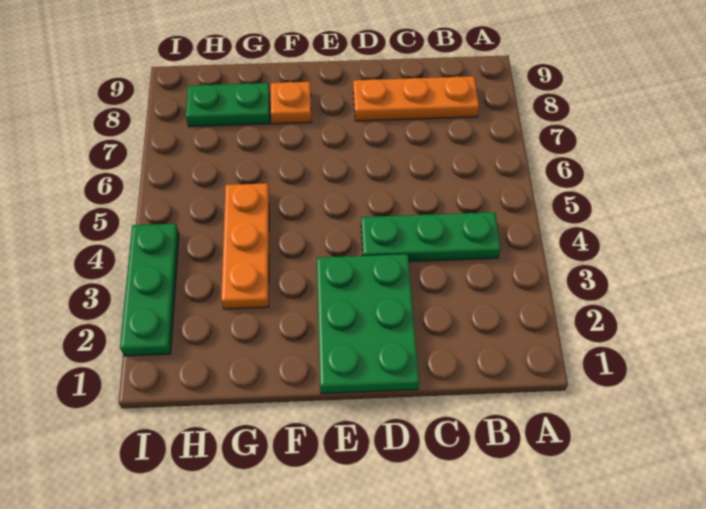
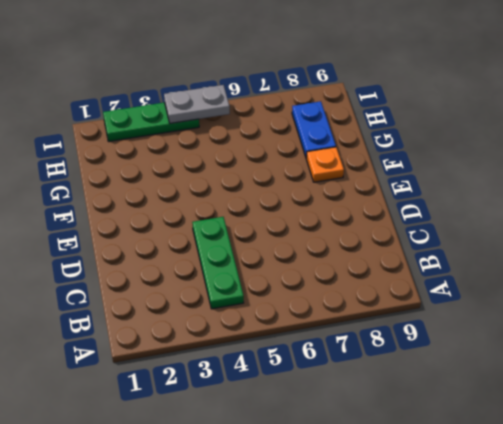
blue 1x2 plate [292,101,336,158] -> green 1x2 plate [186,83,270,127]
grey 1x2 plate [164,85,230,123] -> none
none -> orange 1x3 plate [353,76,479,121]
none -> green 2x3 plate [317,254,419,394]

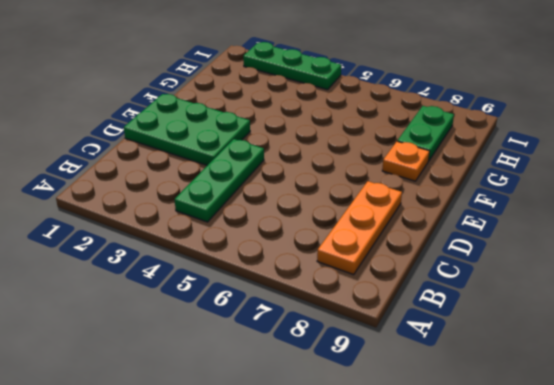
none -> orange 1x3 plate [221,183,269,309]

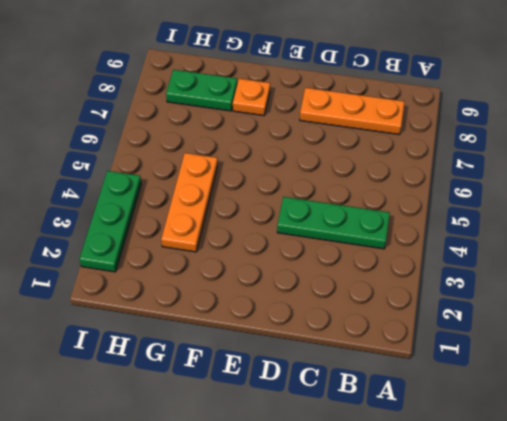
none -> green 2x3 plate [317,254,419,394]

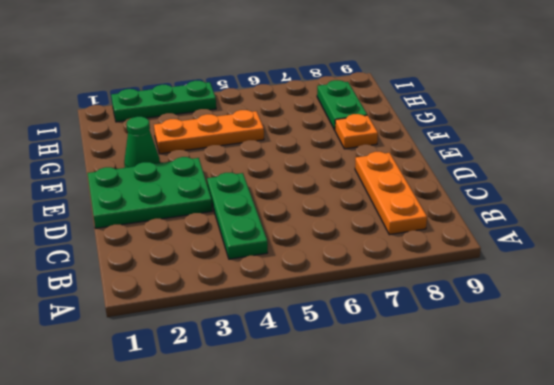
green 1x1 cone [124,117,160,168] -> none

